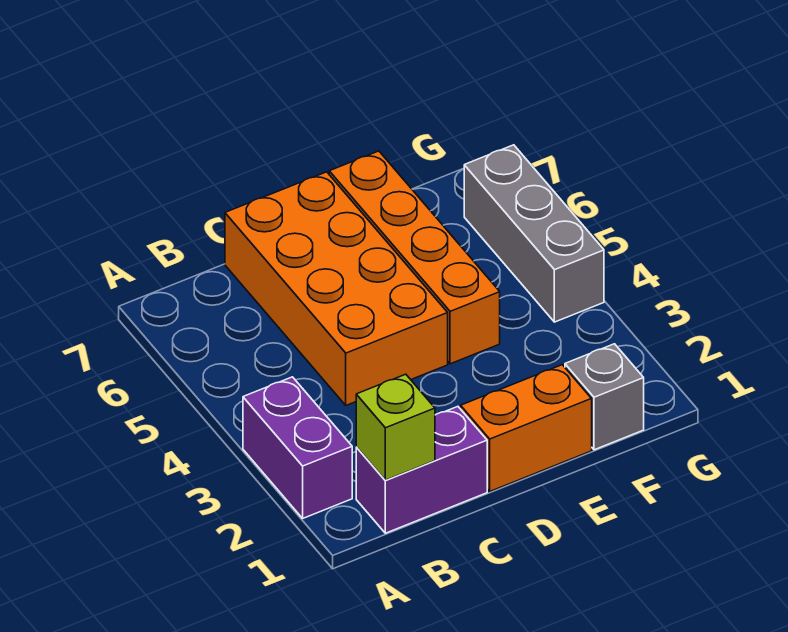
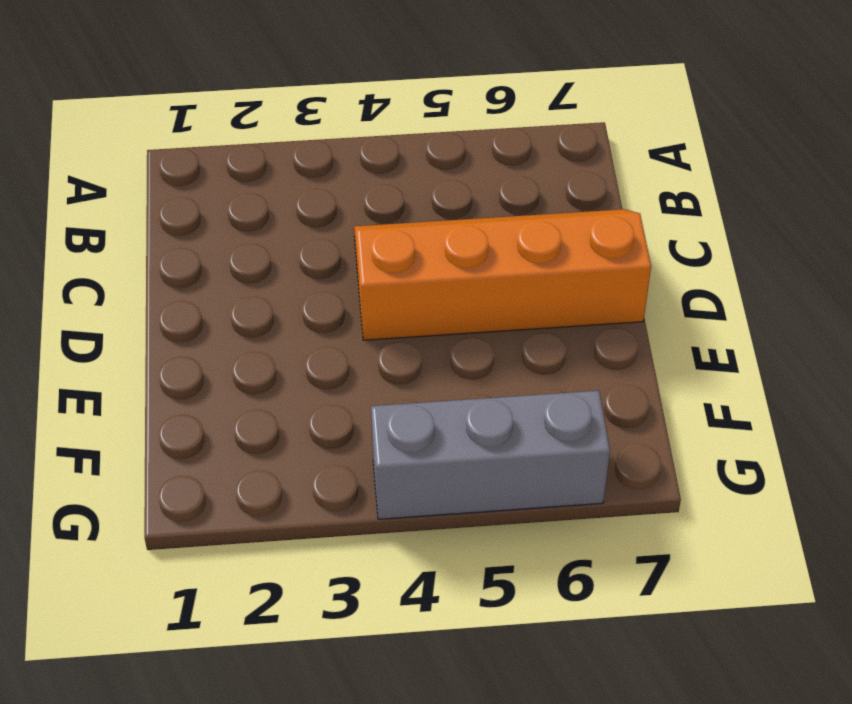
orange 2x4 slope [354,209,651,340] -> orange 2x4 brick [225,172,448,405]
none -> purple 1x2 brick [243,377,352,518]
none -> purple 1x2 brick [356,407,487,533]

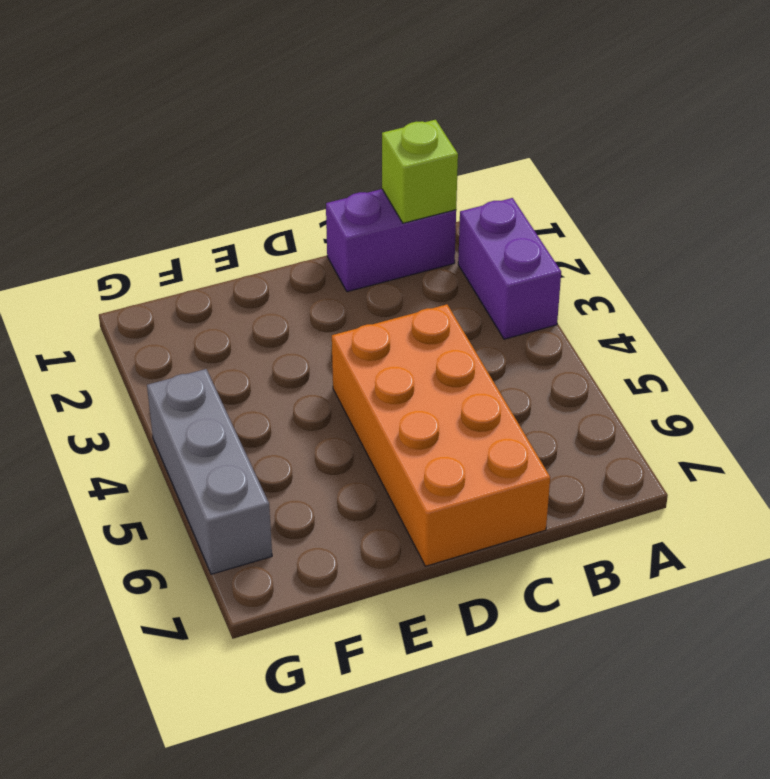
none -> orange 1x2 brick [461,365,592,491]
none -> orange 1x4 brick [329,151,500,364]

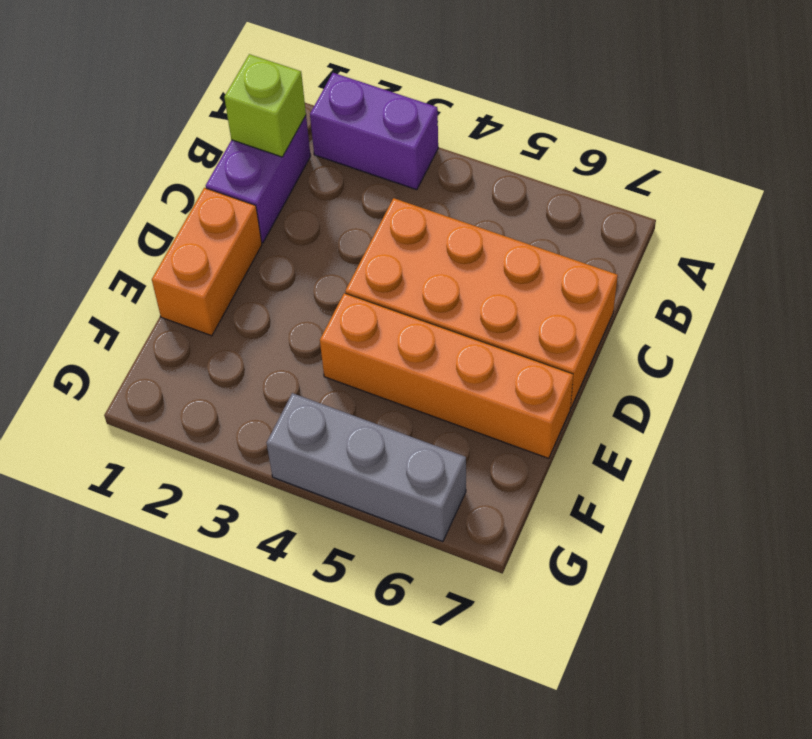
none -> grey 1x1 brick [565,344,644,450]

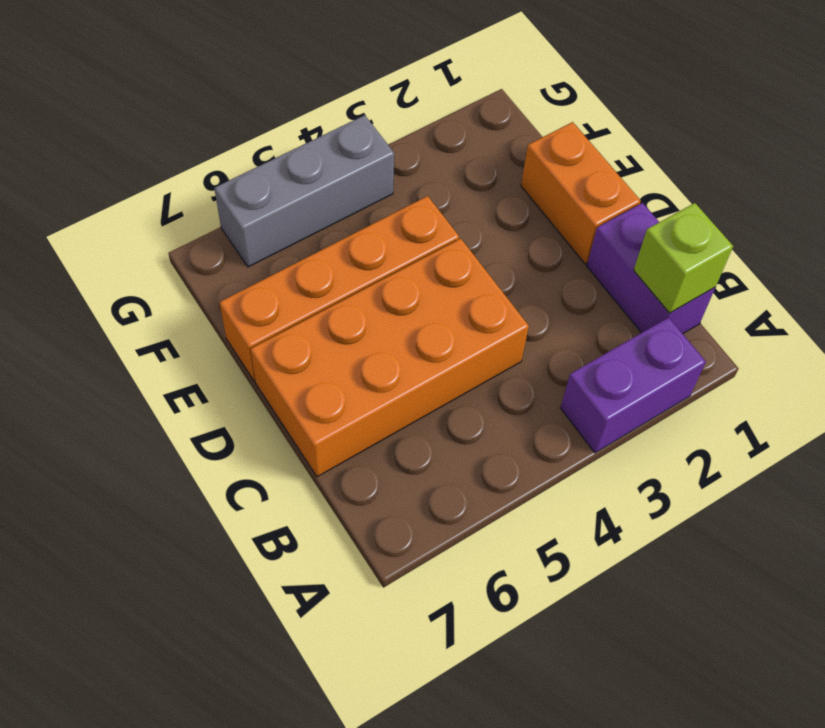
none -> grey 1x1 brick [565,344,644,450]

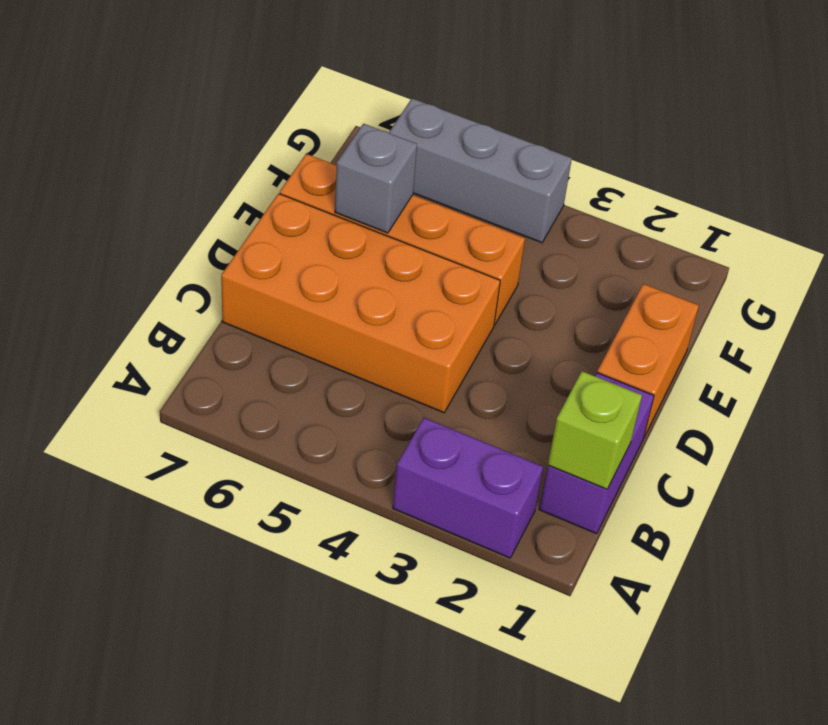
grey 1x1 brick [335,124,417,233] -> grey 1x1 brick moved to [565,344,644,450]

